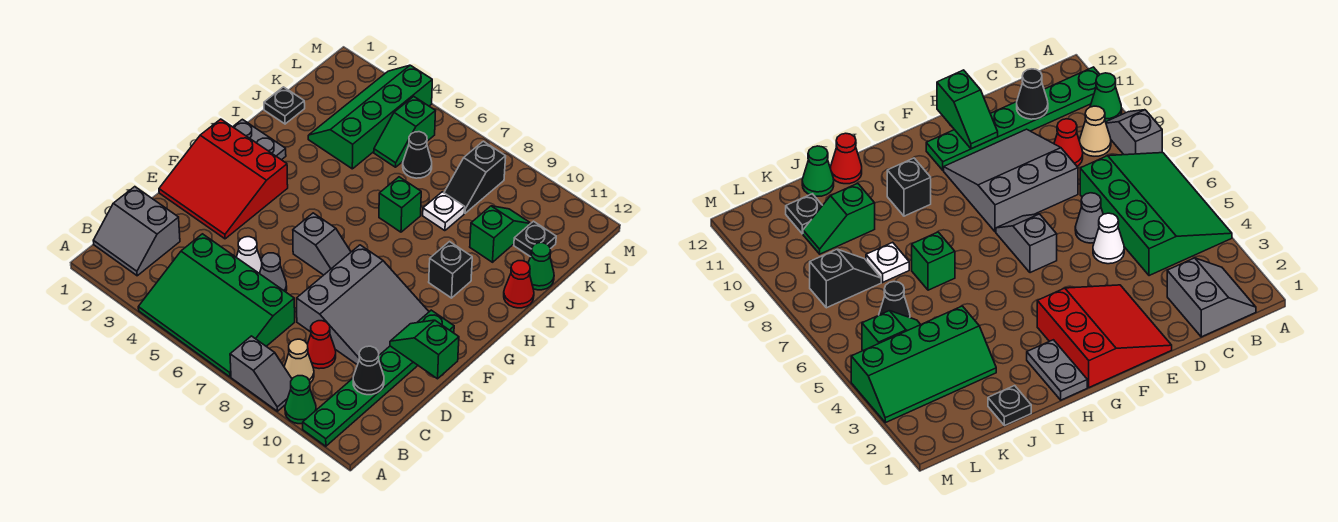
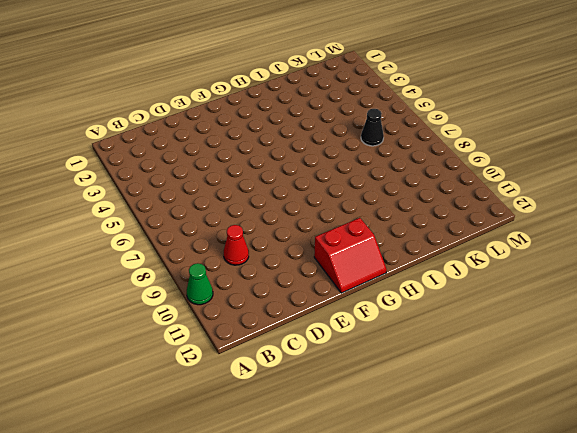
red 2x2 slope [314,218,387,293] -> green 1x6 plate [303,310,454,446]
none -> green 3x4 slope [138,234,295,377]
none -> grey 1x2 slope [230,336,292,411]
none -> grey 2x2 slope [93,187,180,276]

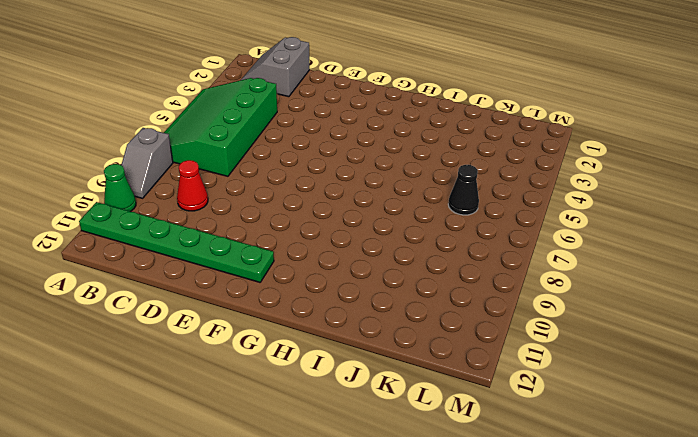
none -> tan 1x1 cone [284,339,314,383]
none -> white 1x1 cone [236,237,262,274]
none -> grey 1x1 cone [260,253,287,292]

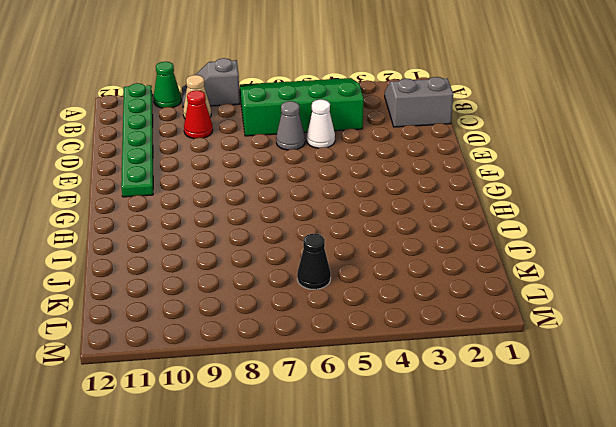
none -> grey 3x3 slope [297,245,429,365]
none -> red 3x3 slope [159,119,288,239]
none -> grey 1x2 slope [293,213,351,275]

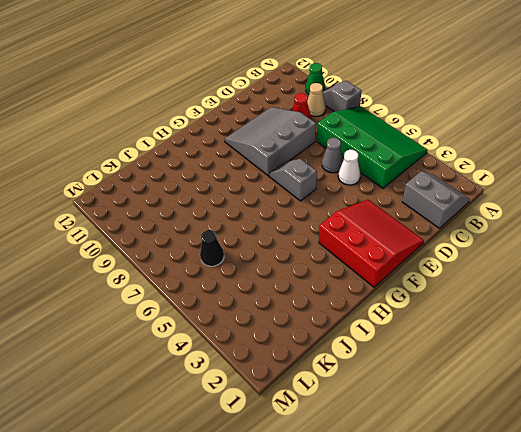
none -> green 1x6 plate [303,310,454,446]
none -> grey 1x2 plate [233,119,286,160]
none -> black 1x1 brick [429,242,472,298]

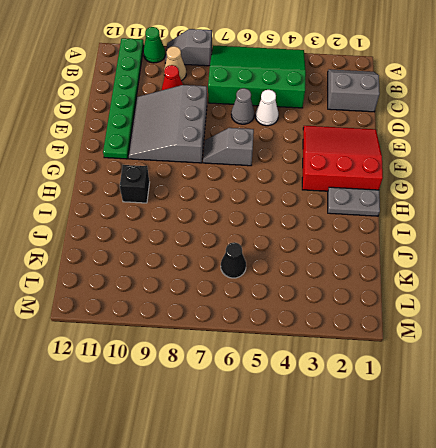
none -> green 1x1 brick [379,177,421,232]
none -> red 1x1 cone [504,261,534,308]
none -> black 1x1 plate [264,87,305,124]

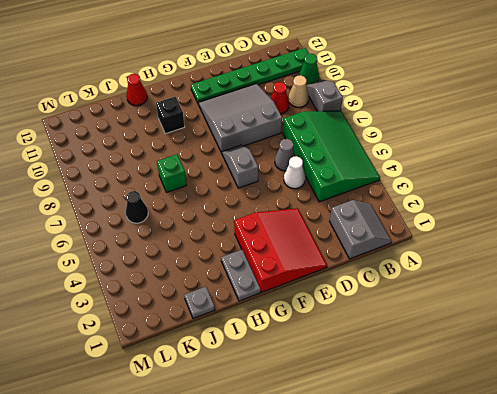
grey 1x1 plate [184,287,215,318] -> black 1x1 plate [264,87,305,124]
none -> green 2x4 slope [308,65,432,169]
none -> white 1x1 plate [423,192,465,231]
none -> green 1x2 slope [470,206,531,262]

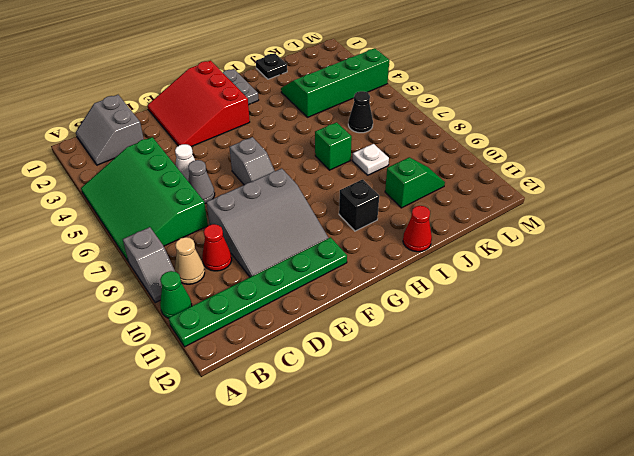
none -> green 1x1 cone [528,243,554,290]
none -> green 1x2 slope [374,96,435,167]
none -> black 1x2 slope [444,141,506,213]

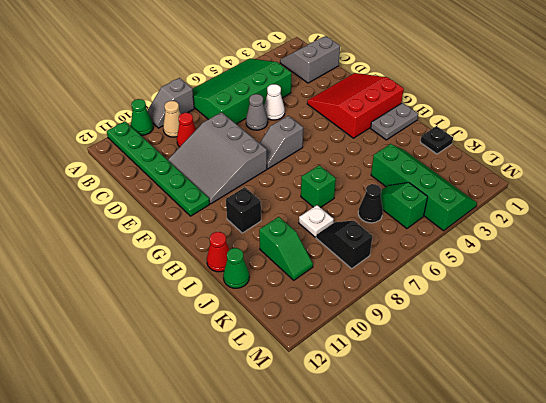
none -> black 1x1 plate [514,221,556,257]
none -> black 1x1 cone [353,346,384,395]
none -> green 1x2 slope [390,320,459,379]

